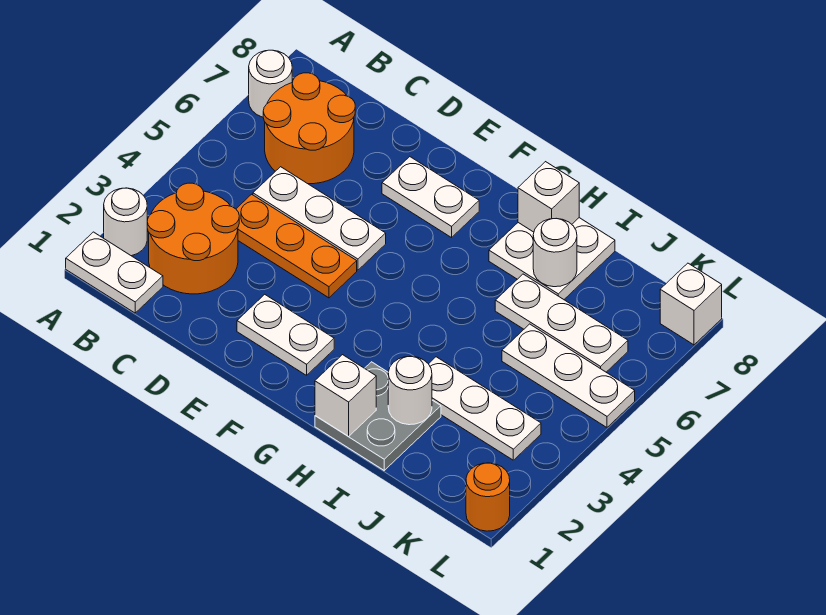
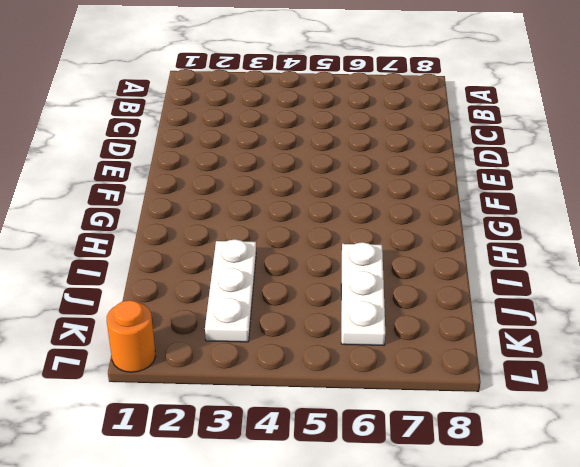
none -> white 1x2 plate [66,232,163,313]
none -> white 1x1 round brick [104,188,147,256]
none -> white 1x1 round brick [249,50,292,117]

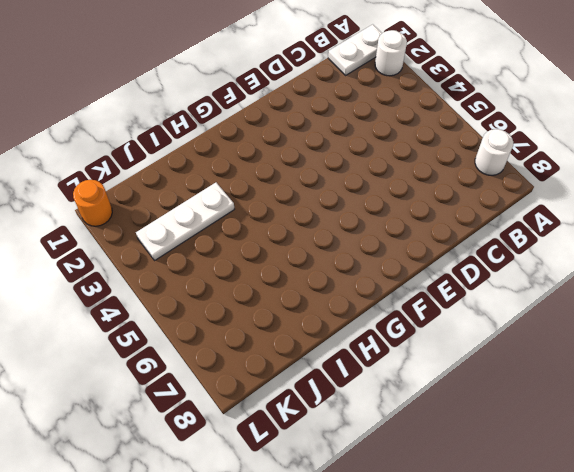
none -> orange 2x2 round brick [147,183,239,294]
none -> orange 2x2 round brick [263,73,355,184]
none -> orange 1x3 plate [236,194,357,298]

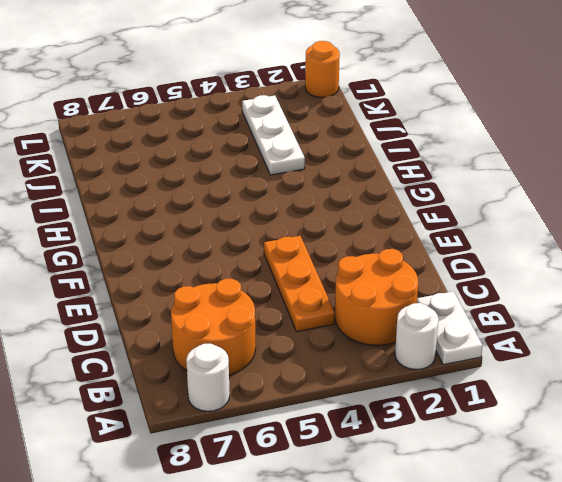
none -> white 1x3 plate [253,167,386,270]
none -> white 1x2 plate [237,294,334,375]
none -> white 1x2 plate [382,157,479,238]

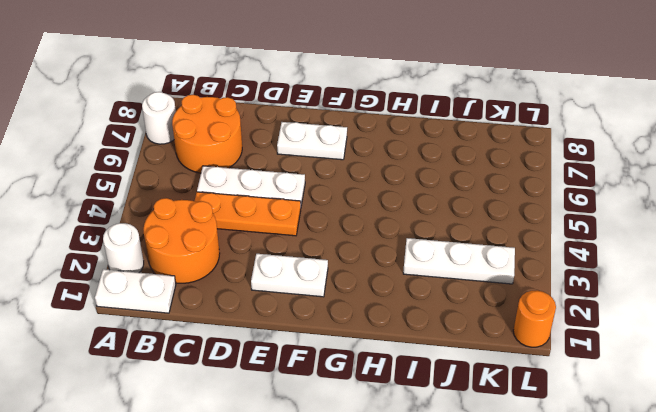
none -> grey 2x2 plate [315,362,441,470]
none -> white 2x2 plate [489,218,615,299]
none -> white 1x3 plate [495,274,628,372]

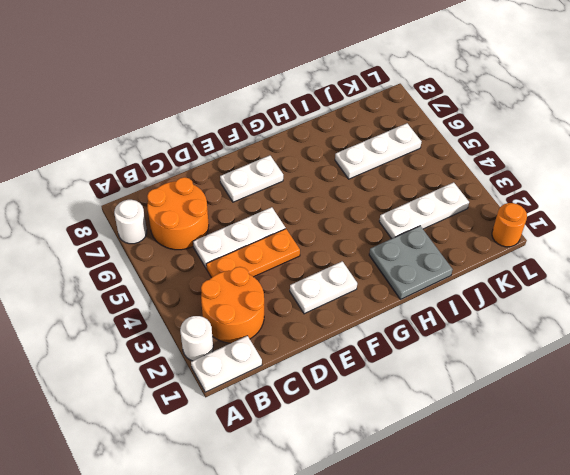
none -> white 2x2 plate [489,218,615,299]
none -> white 1x3 plate [502,324,635,427]
none -> white 1x1 brick [660,263,722,345]

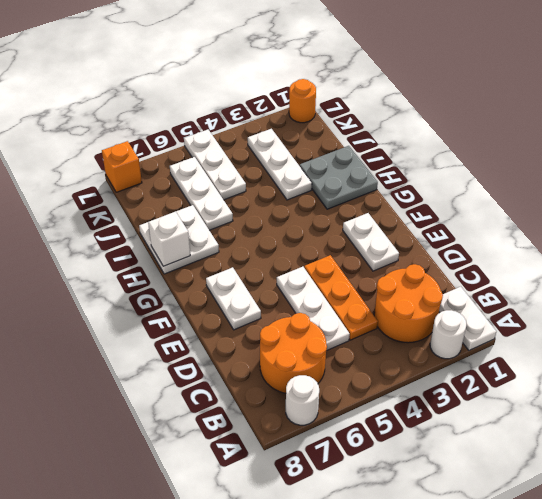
orange 1x1 brick [102,141,142,192] -> white 1x1 brick [660,263,722,345]
none -> white 1x1 brick [315,355,376,436]
none -> white 1x1 round brick [388,356,432,425]
none -> white 1x1 round brick [533,219,577,287]

